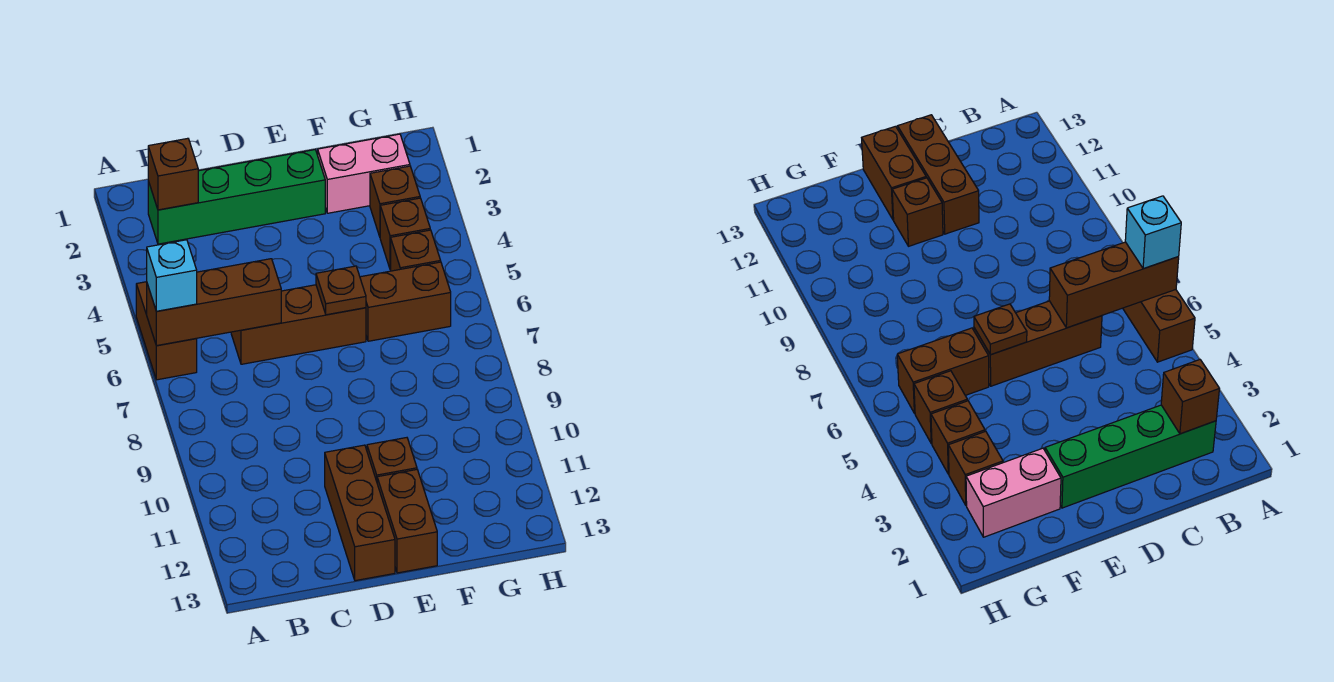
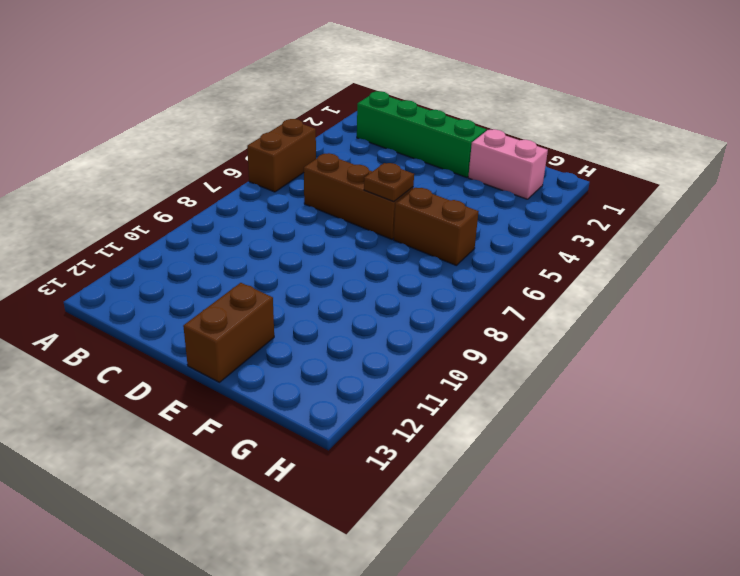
none -> brown 1x3 brick [325,445,395,581]
none -> brown 1x1 brick [367,438,417,481]
none -> brown 1x1 brick [370,166,420,237]

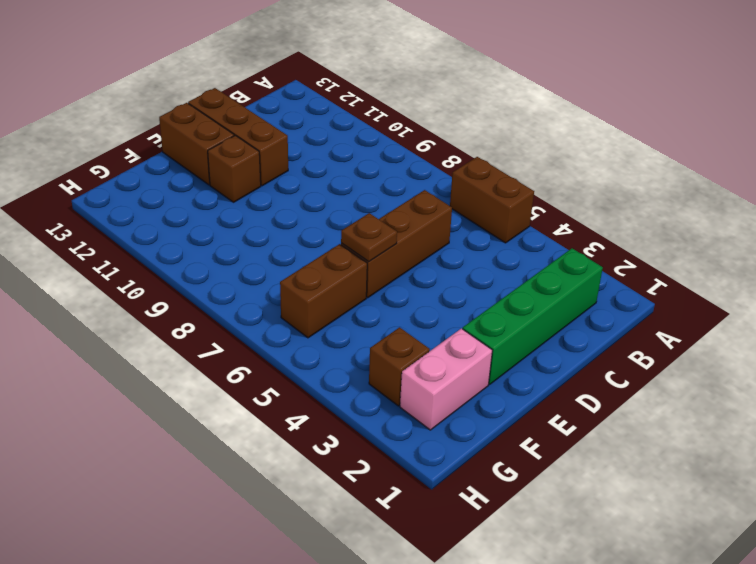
none -> brown 1x1 brick [380,198,430,270]
none -> brown 1x1 brick [391,230,441,271]
none -> brown 1x3 brick [147,259,281,346]

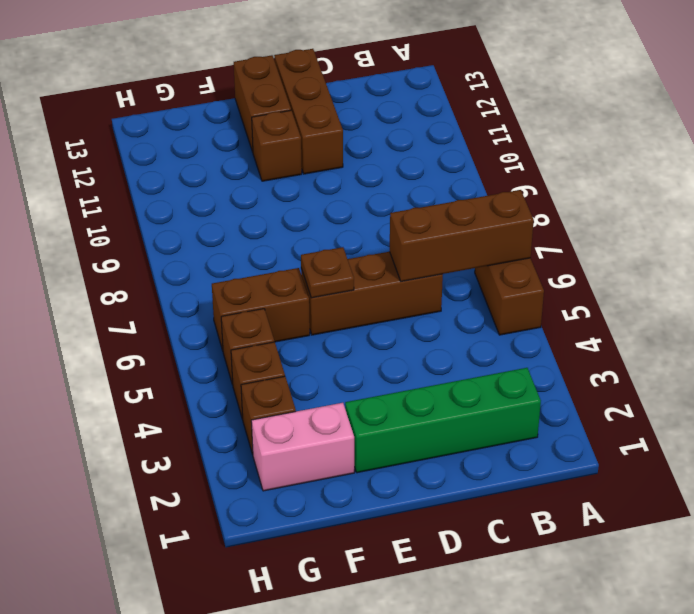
none -> brown 1x1 brick [148,138,198,210]
none -> cyan 1x1 brick [147,240,197,311]

